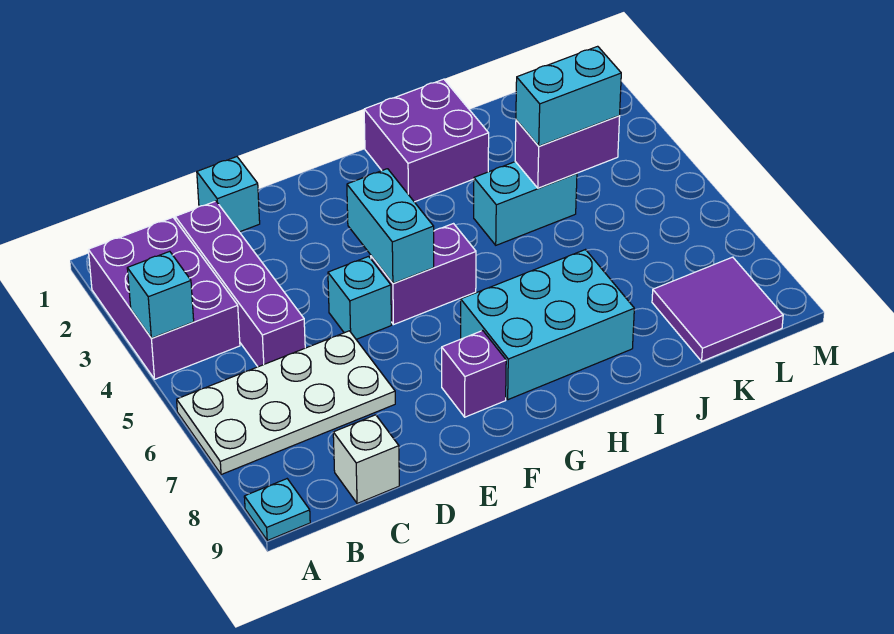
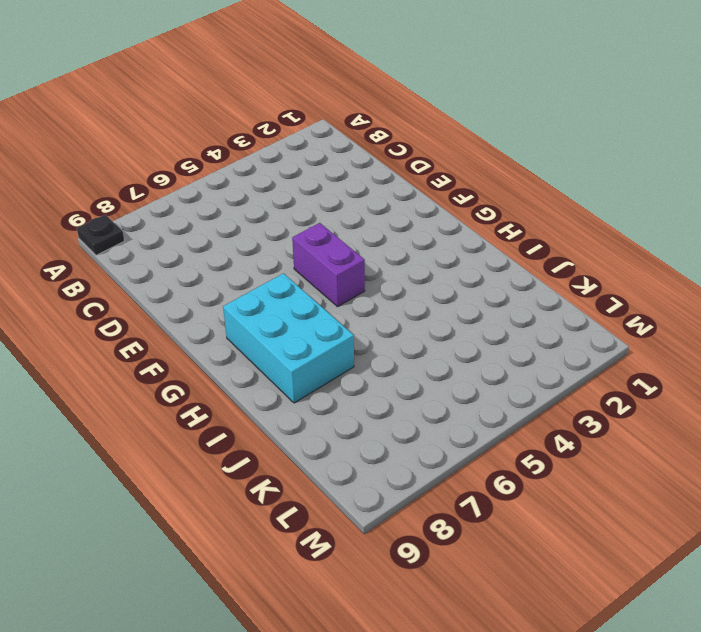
black 1x1 plate [77,215,124,255] -> cyan 1x1 plate [244,479,310,540]
none -> purple 2x3 brick [88,217,240,379]
none -> white 2x4 plate [177,331,395,475]
none -> purple 1x4 brick [175,201,305,367]

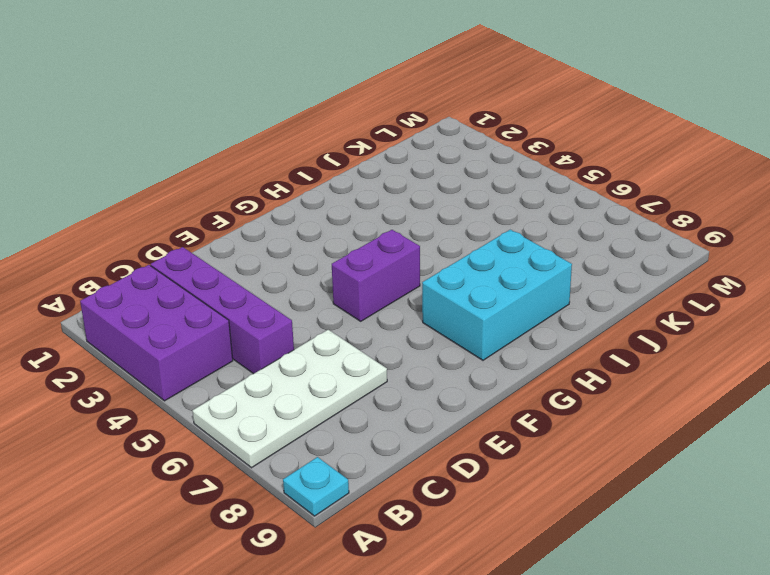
none -> white 1x1 brick [333,415,399,504]
none -> cyan 1x1 brick [197,157,260,232]
none -> cyan 1x1 brick [328,256,391,339]

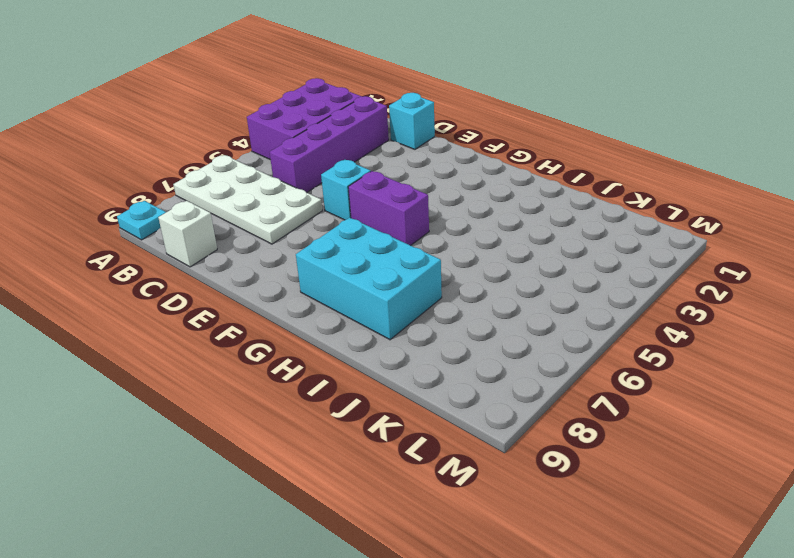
none -> purple 1x1 brick [442,331,506,417]
none -> purple 2x2 brick [364,79,489,202]
none -> cyan 1x2 brick [474,162,577,245]

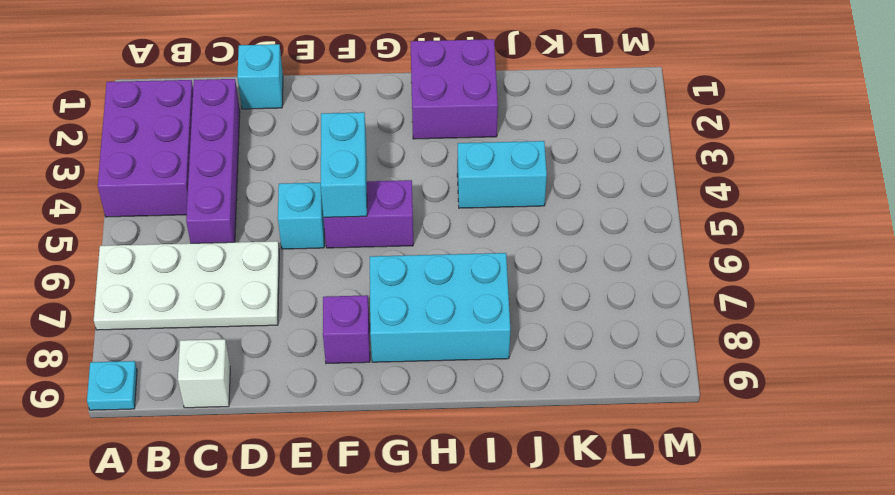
none -> purple 2x2 tile [652,257,783,361]
none -> cyan 1x1 brick [127,251,194,338]
none -> purple 1x2 brick [515,116,620,188]

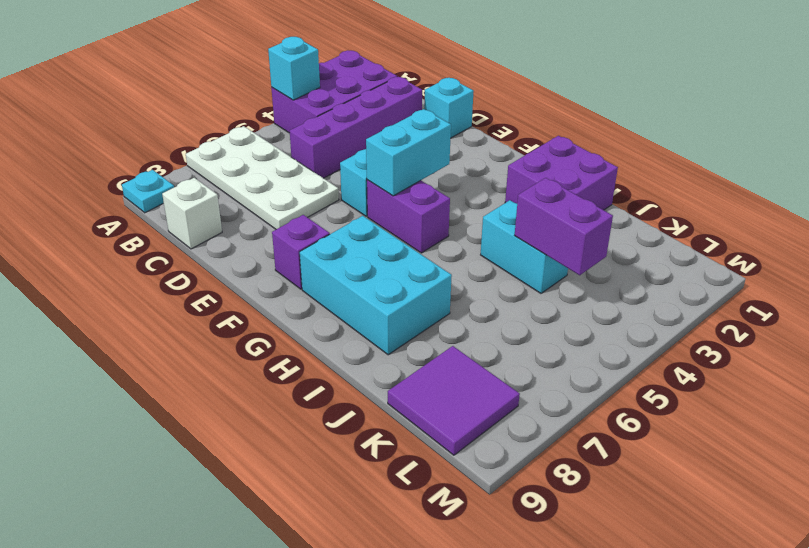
none -> cyan 1x2 brick [516,46,621,146]

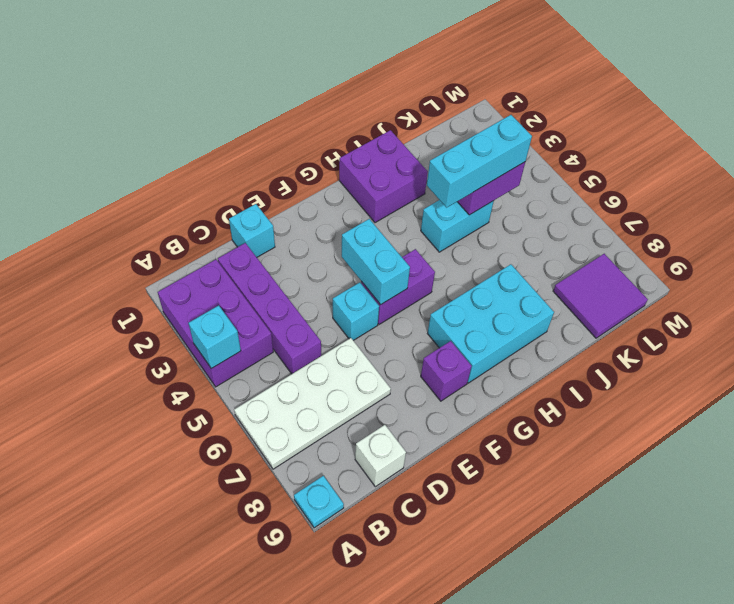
cyan 1x3 brick [427,115,532,207] -> cyan 1x2 brick [516,46,621,146]

